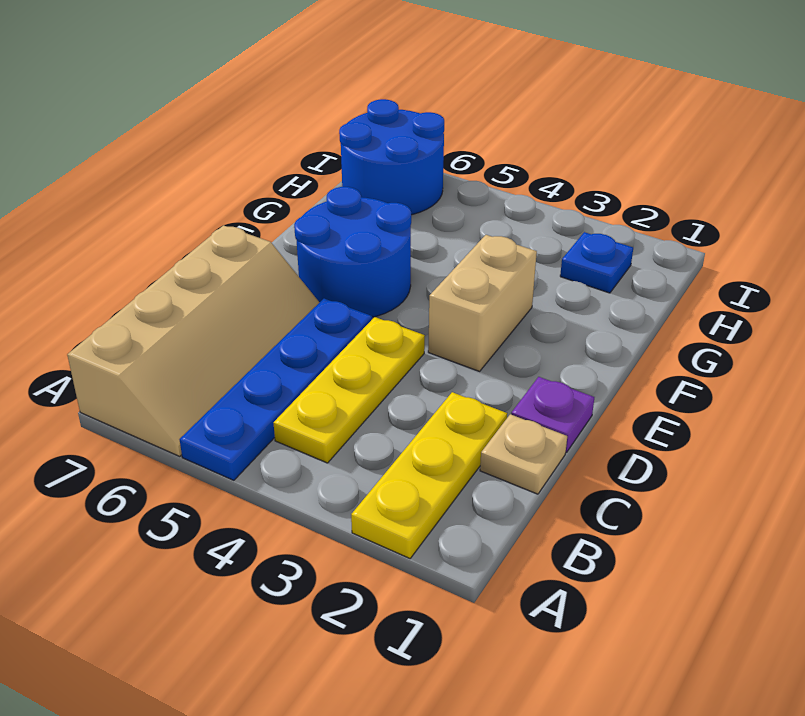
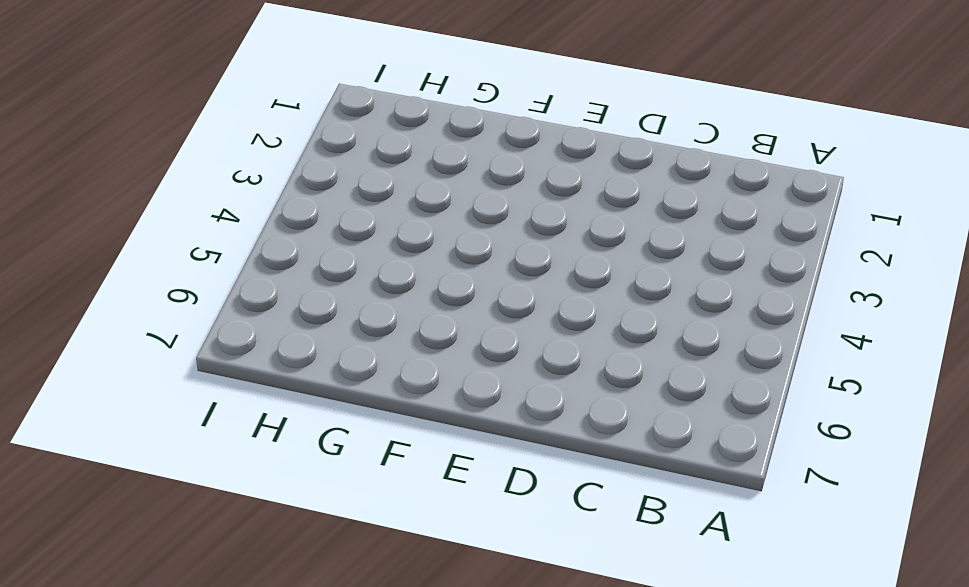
none -> yellow 1x3 plate [351,392,507,558]
none -> blue 1x4 plate [180,299,372,480]

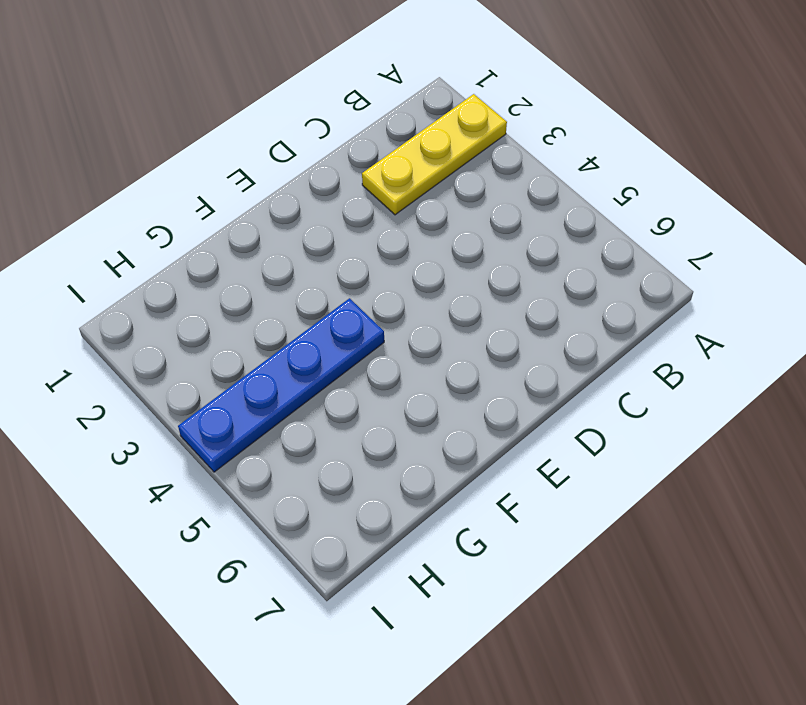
blue 1x4 plate [178,298,384,472] -> blue 1x4 plate moved to [180,299,372,480]
none -> tan 2x4 slope [67,225,320,456]
none -> yellow 1x3 plate [274,317,425,463]

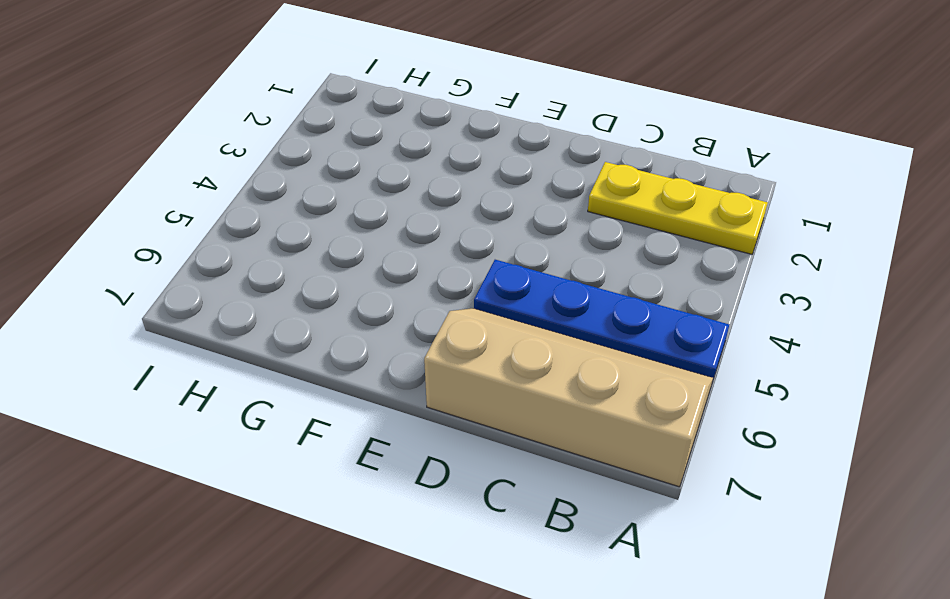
none -> yellow 1x3 plate [274,317,425,463]
none -> tan 1x1 plate [480,414,567,494]

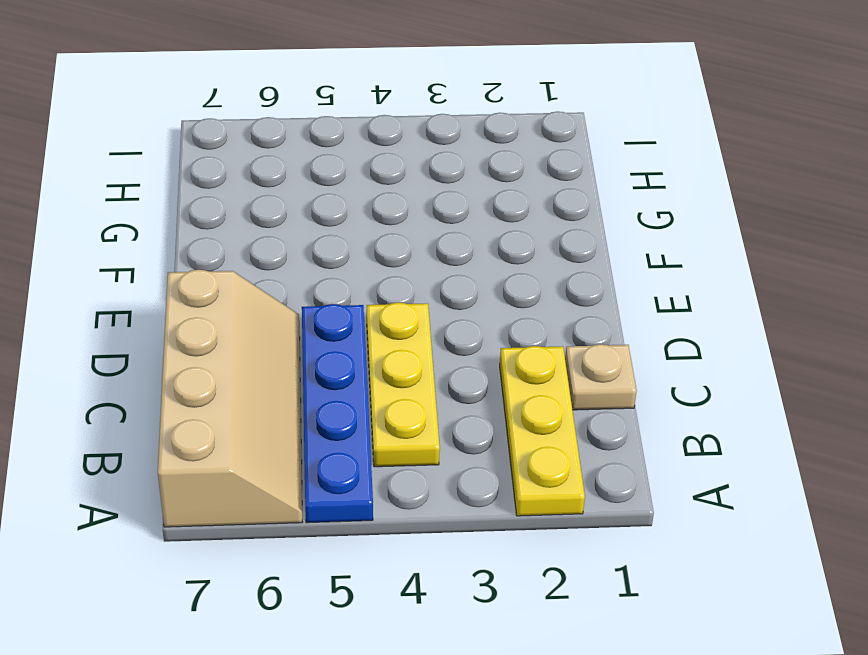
none -> purple 1x1 plate [511,377,594,452]
none -> tan 1x2 brick [428,235,537,371]

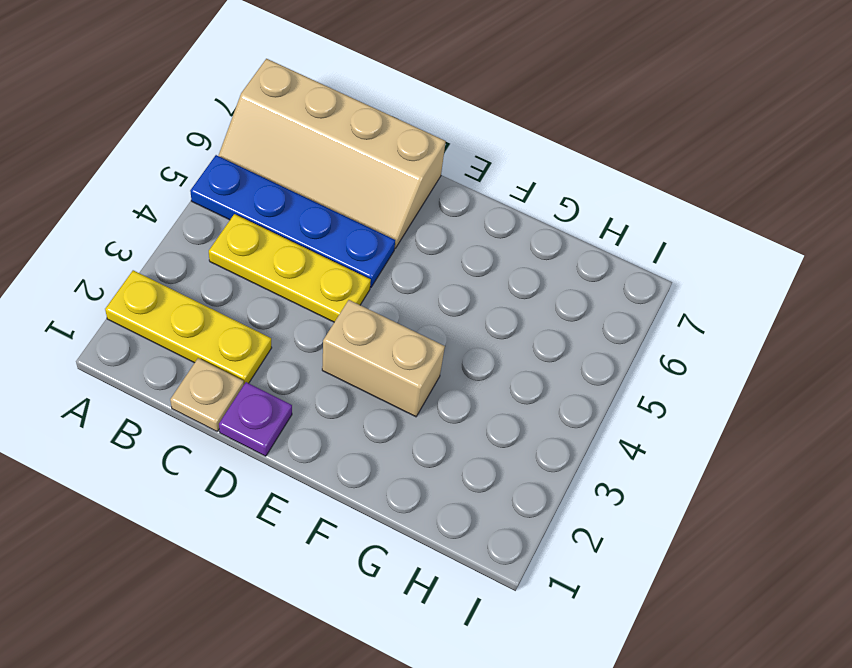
none -> blue 2x2 round brick [294,187,411,317]
none -> blue 1x1 plate [560,232,633,293]

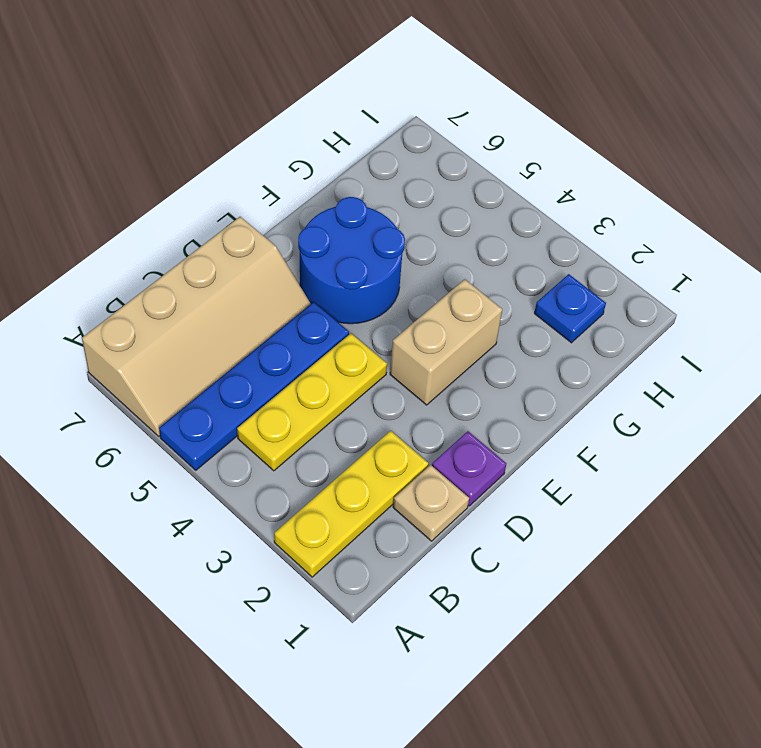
none -> blue 2x2 round brick [339,99,444,215]

